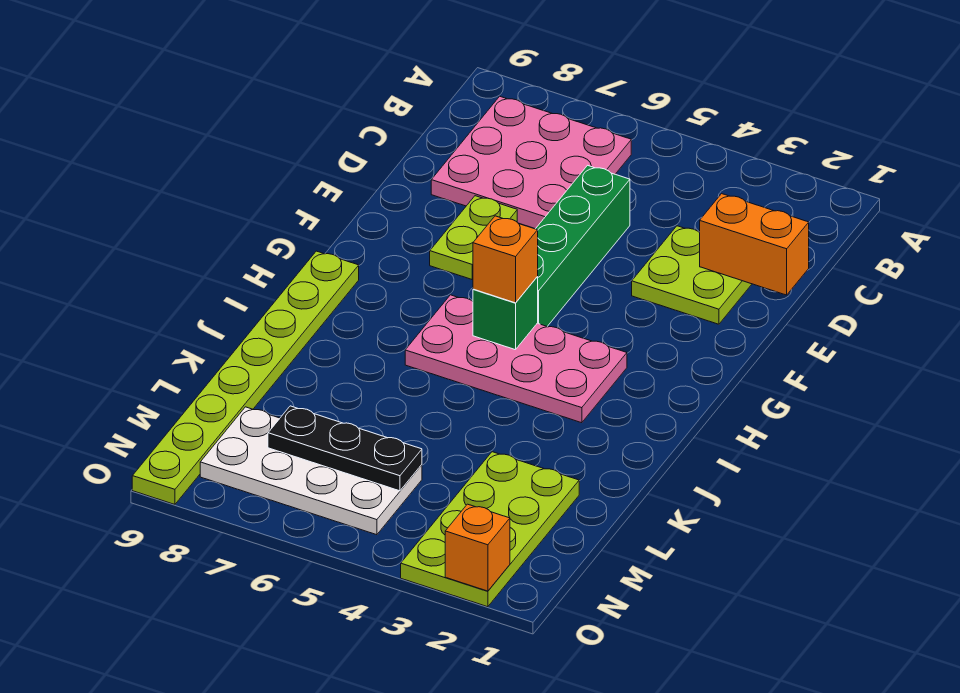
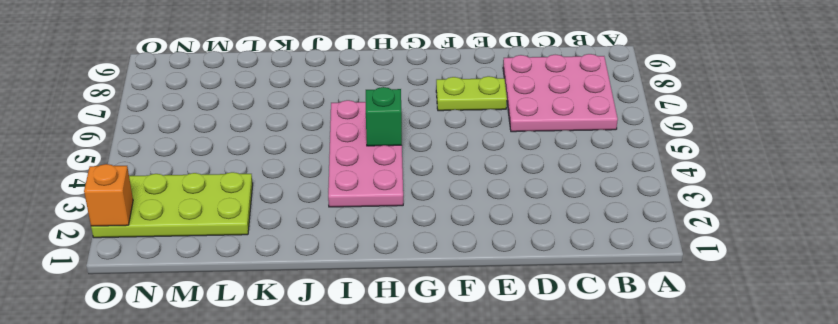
none -> lime 2x2 plate [632,226,752,324]
none -> green 1x4 brick [536,165,630,326]
none -> lime 1x8 plate [132,251,359,504]

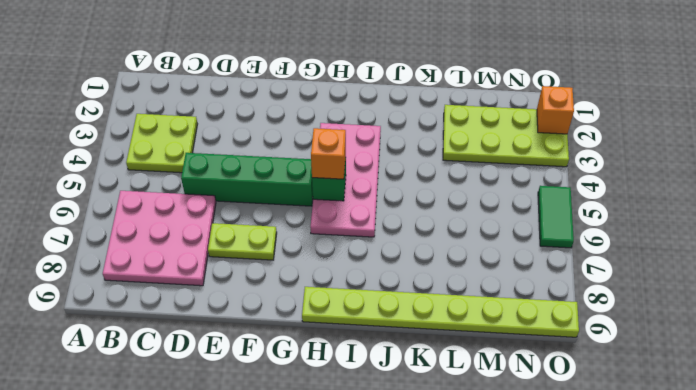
lime 2x2 plate [126,114,197,173] -> lime 2x2 plate moved to [632,226,752,324]
green 1x2 tile [538,186,574,248] -> none
none -> white 2x4 plate [200,407,422,535]
none -> orange 1x2 brick [700,194,809,295]
none -> black 1x3 plate [268,406,422,491]

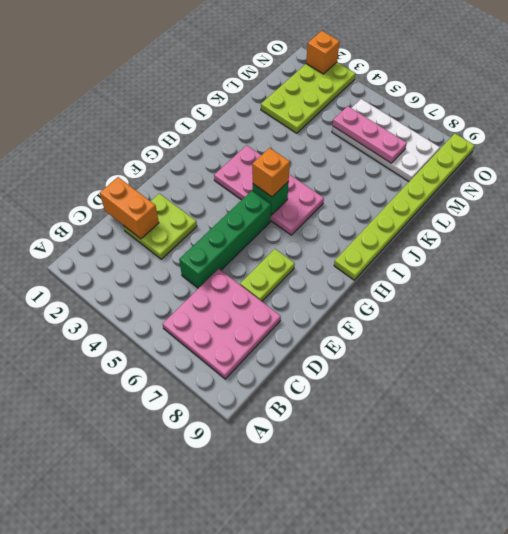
pink 1x3 plate [333,106,407,163] -> black 1x3 plate [268,406,422,491]

